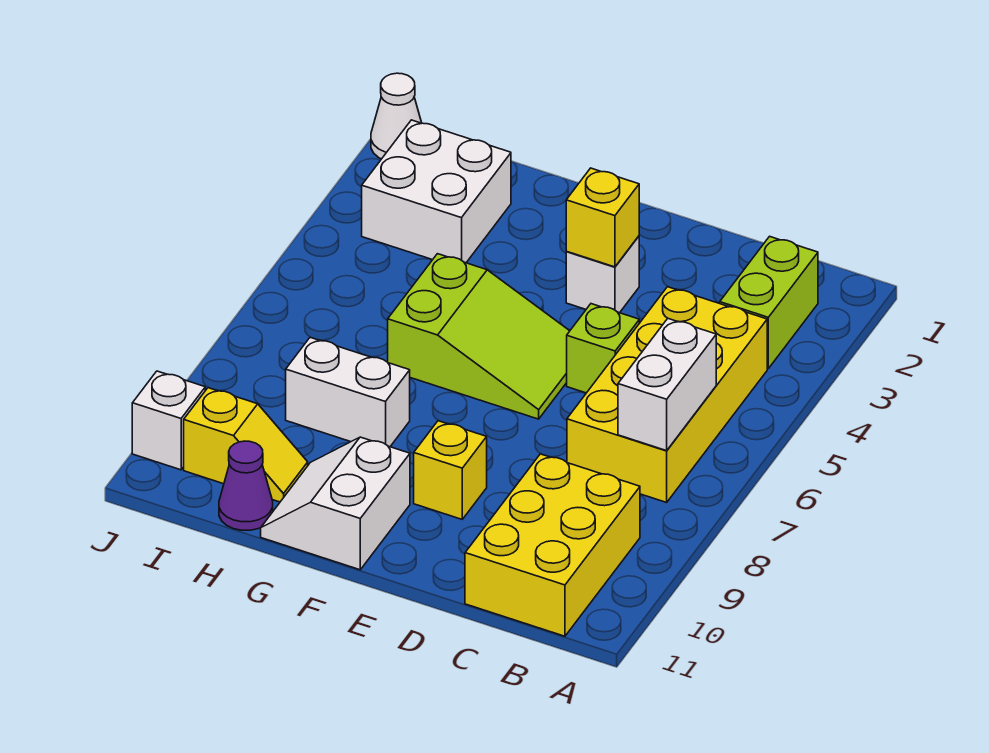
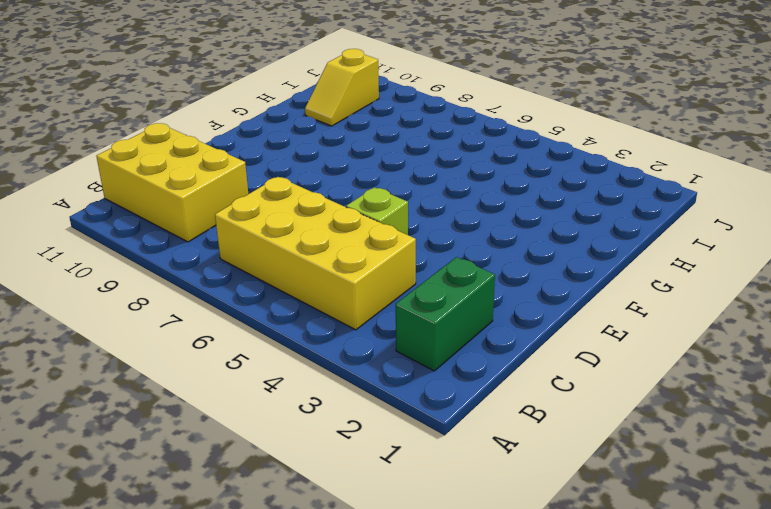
green 1x2 brick [396,257,495,371] -> lime 1x2 brick [720,236,818,369]
none -> white 1x1 brick [566,236,639,313]
none -> lime 2x3 slope [388,254,569,419]
none -> yellow 1x1 brick [414,421,487,519]

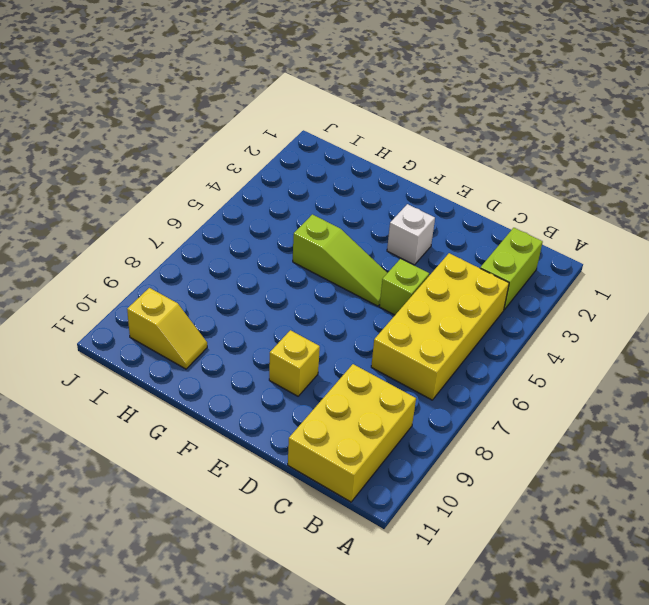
lime 1x3 slope [293,214,387,306] -> lime 2x3 slope [388,254,569,419]
none -> white 2x2 slope [261,437,410,570]
none -> white 1x2 brick [286,337,410,447]
none -> white 2x2 brick [362,120,511,263]

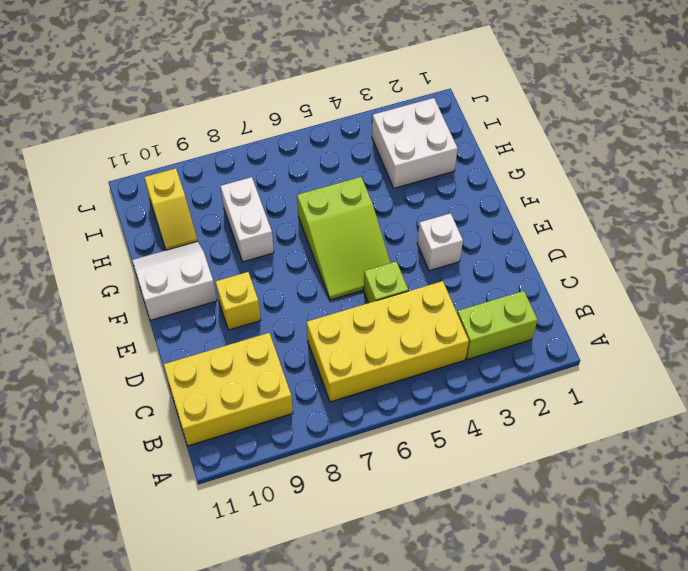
none -> purple 1x1 cone [219,441,273,530]
none -> white 1x1 cone [371,73,422,159]
none -> white 1x1 brick [132,371,205,470]

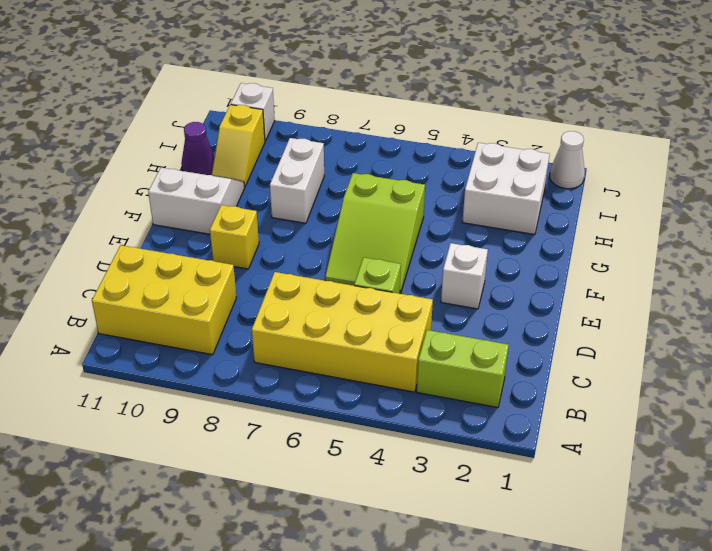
none -> white 1x2 brick [618,319,716,451]
none -> yellow 1x1 brick [566,168,639,267]

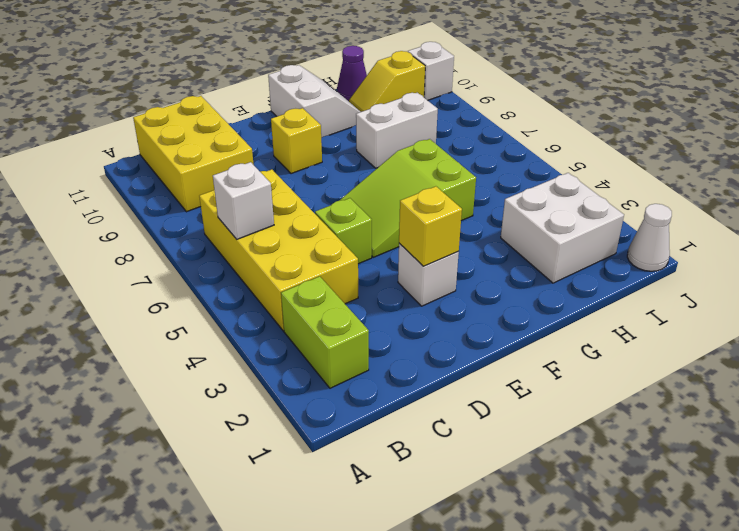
white 1x1 brick [213,162,274,239] -> white 1x2 brick [618,319,716,451]

